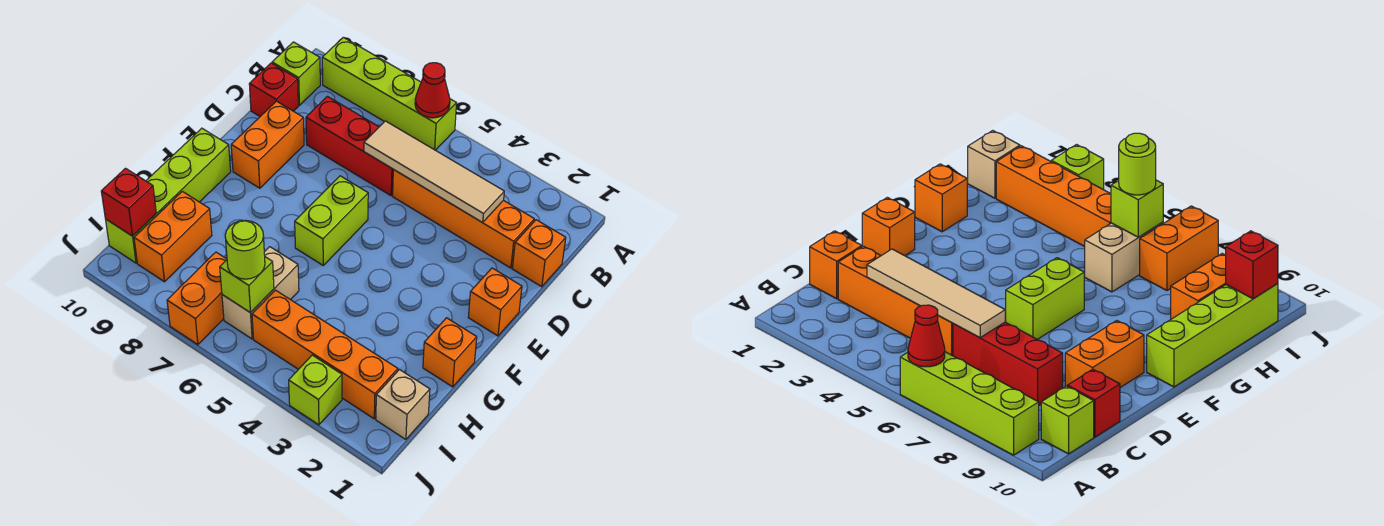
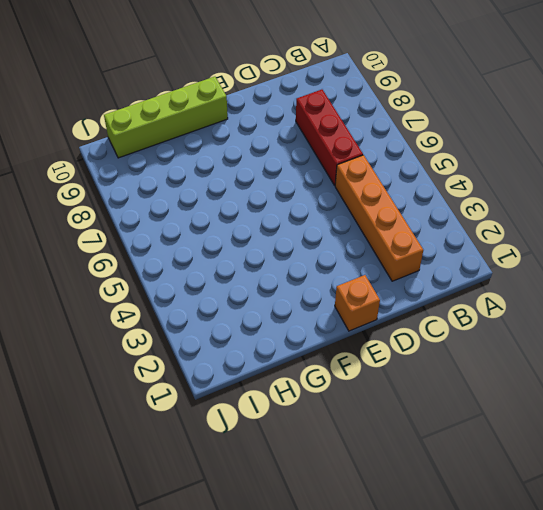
none -> lime 1x4 brick [322,37,457,150]
none -> lime 1x1 brick [272,42,320,105]
none -> orange 1x1 brick [512,220,566,287]

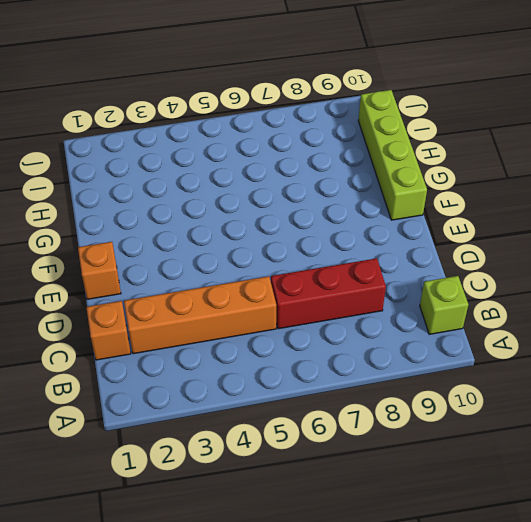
none -> lime 1x4 brick [322,37,457,150]
none -> red 1x1 brick [249,63,298,116]
none -> orange 1x2 brick [231,101,304,188]

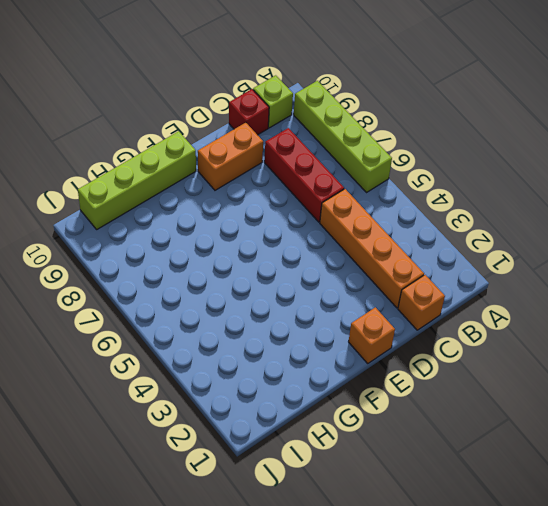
none -> lime 1x2 brick [295,176,368,265]
none -> orange 1x1 brick [423,318,477,387]
none -> tan 1x2 brick [222,247,299,339]

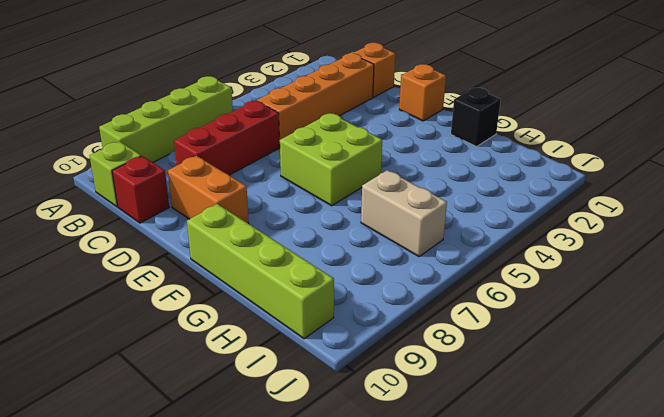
lime 2x2 brick [280,113,382,206] -> lime 1x2 brick [295,176,368,265]
black 1x1 brick [451,88,501,147] -> orange 1x1 brick [423,318,477,387]
none -> orange 1x2 brick [134,191,212,282]
none -> tan 1x1 brick [376,370,430,439]
none -> orange 1x4 brick [252,290,398,419]

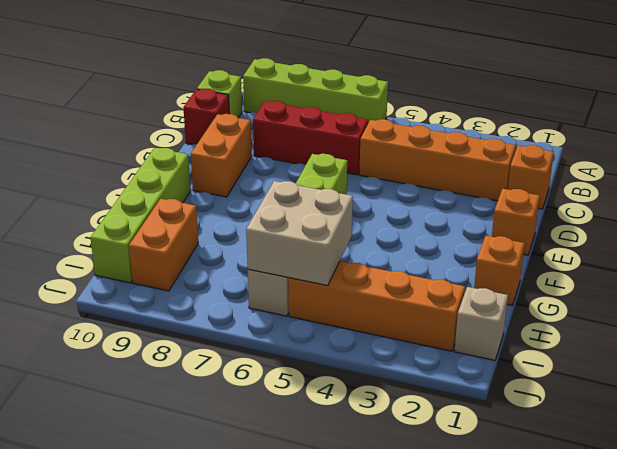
tan 2x2 brick [246,181,353,286] -> lime 1x1 brick [220,257,274,313]
none -> orange 1x2 brick [167,252,227,345]
none -> lime 1x1 brick [289,355,342,425]
none -> red 1x1 cone [415,63,450,118]

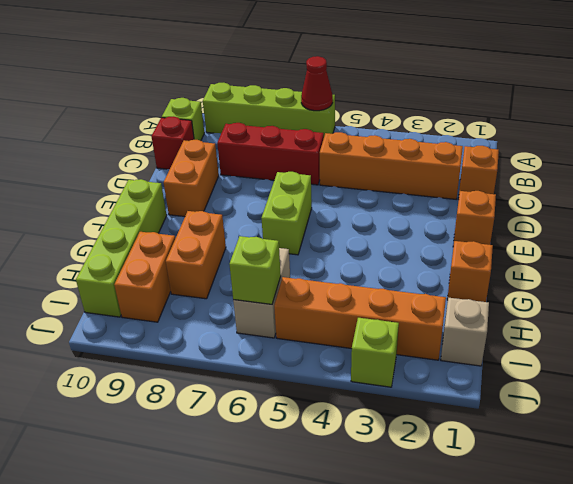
orange 1x2 brick [166,211,226,299] -> orange 1x2 brick moved to [167,252,227,345]
none -> tan 1x4 tile [364,121,504,222]
none -> red 1x1 brick [101,168,156,236]
none -> lime 1x1 round brick [225,220,265,279]

